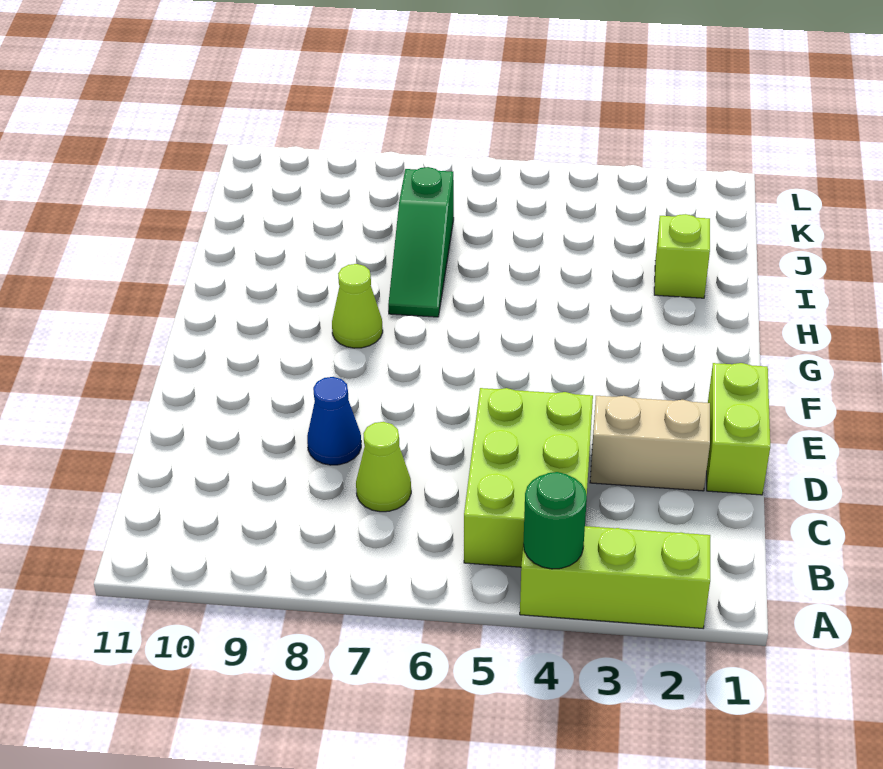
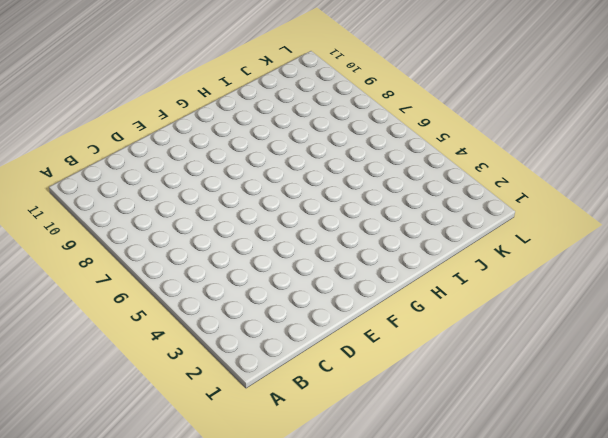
none -> lime 1x3 brick [520,526,710,628]
none -> lime 2x3 brick [464,388,593,567]

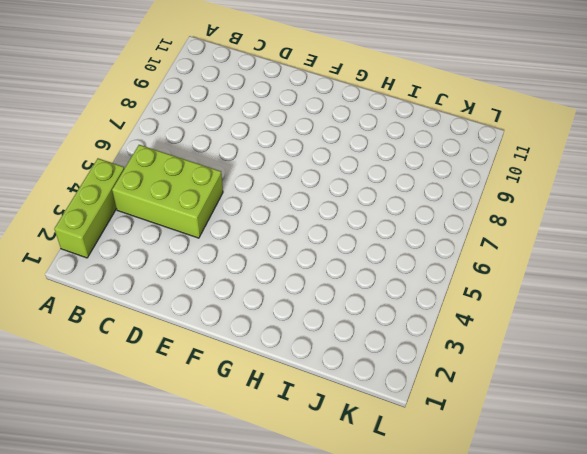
none -> lime 1x1 cone [356,422,411,512]
none -> lime 1x2 brick [707,363,770,495]

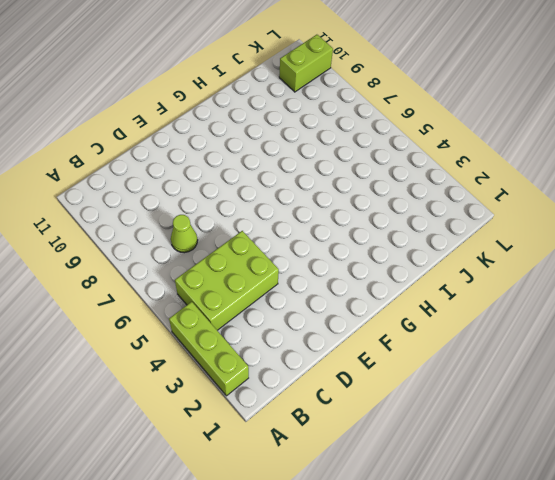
lime 1x2 brick [279,35,333,92] -> lime 1x2 brick moved to [707,363,770,495]
none -> tan 1x2 brick [590,396,710,491]
none -> blue 1x1 cone [307,377,361,465]

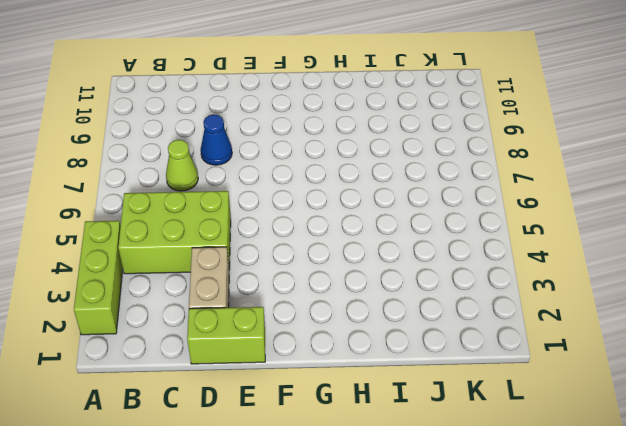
none -> lime 1x1 cone [332,264,383,348]
none -> green 1x3 slope [388,167,454,317]

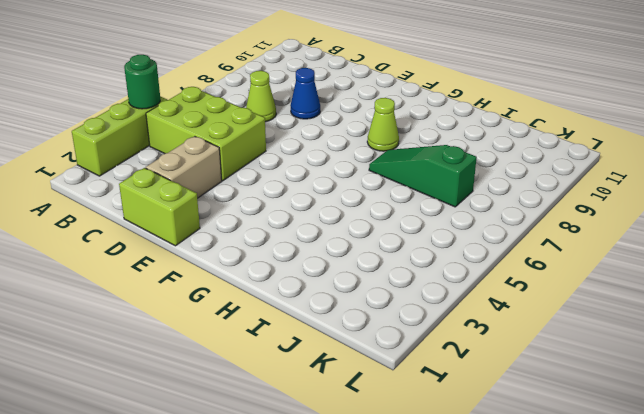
none -> lime 1x1 brick [654,214,710,298]

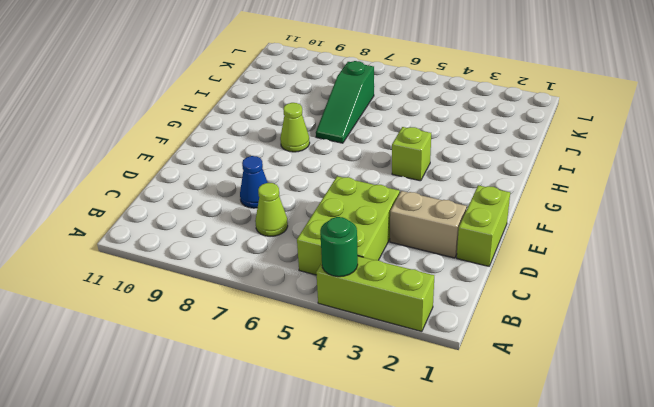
lime 1x1 brick [392,127,431,181] -> lime 1x1 brick moved to [654,214,710,298]

